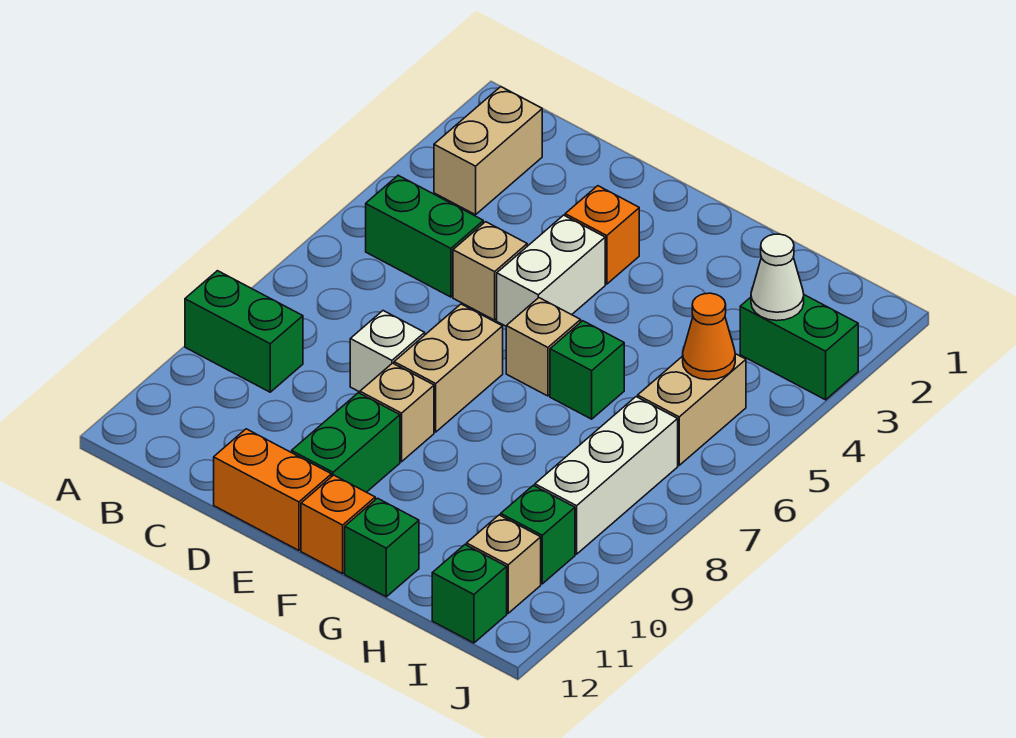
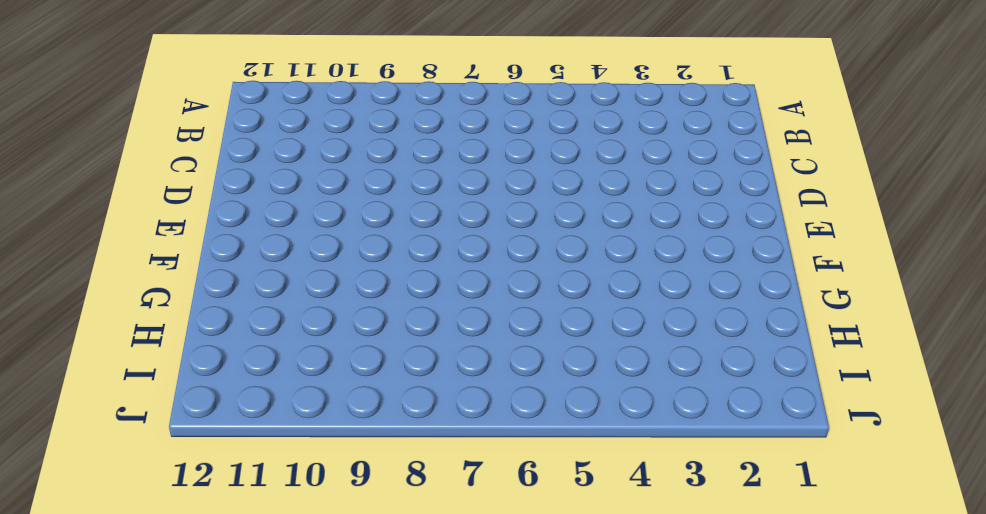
none -> green 1x2 brick [185,271,303,392]
none -> tan 1x2 brick [434,87,542,215]
none -> green 1x2 brick [366,175,483,297]

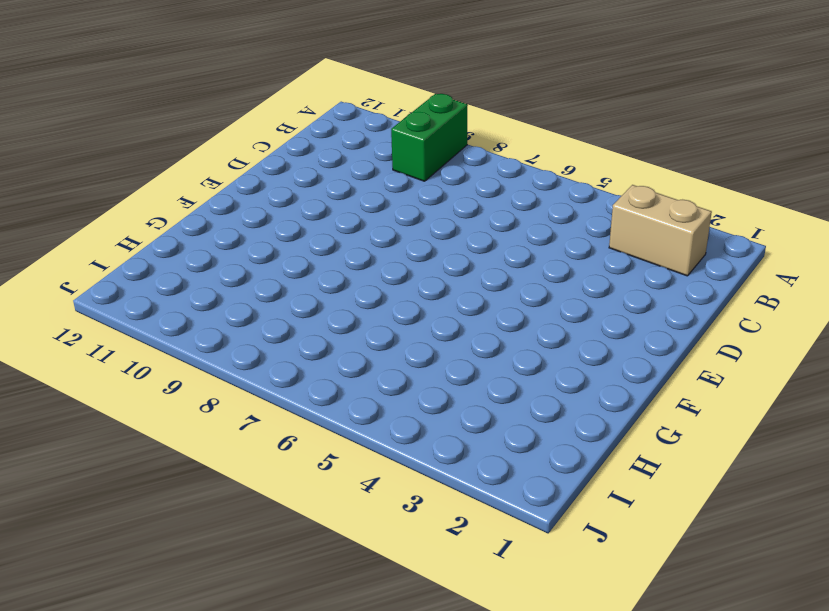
none -> green 1x2 brick [366,175,483,297]
none -> tan 1x1 brick [453,222,527,320]
none -> white 1x1 brick [350,311,425,392]

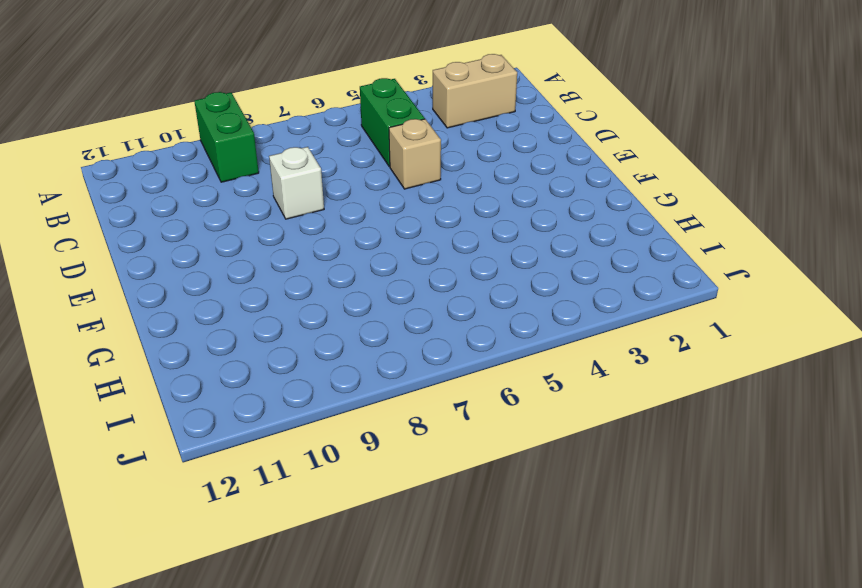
none -> orange 1x2 brick [214,429,332,550]
none -> orange 1x1 brick [565,186,639,284]
none -> white 1x2 brick [497,215,605,326]

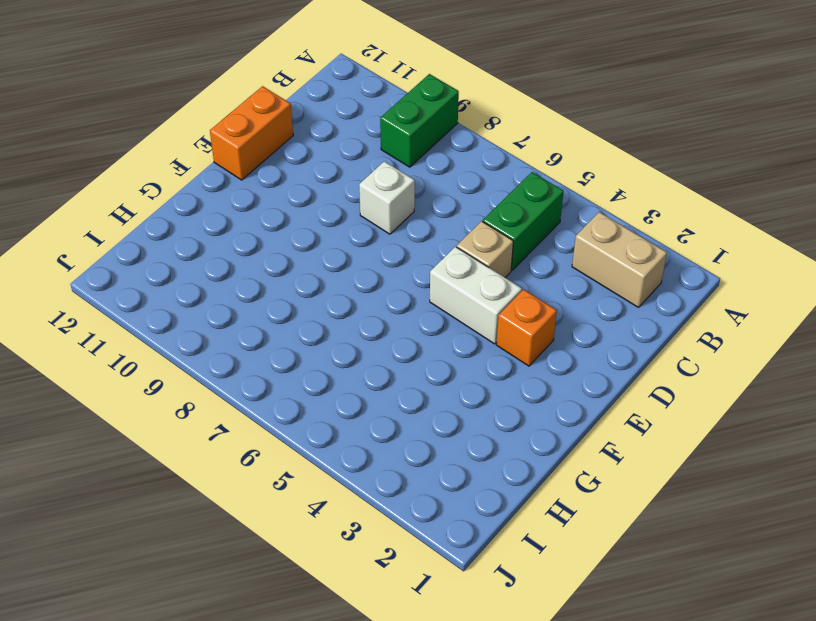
none -> tan 1x2 brick [394,304,503,432]
none -> tan 1x1 brick [360,363,434,462]
none -> green 1x2 brick [292,393,400,492]

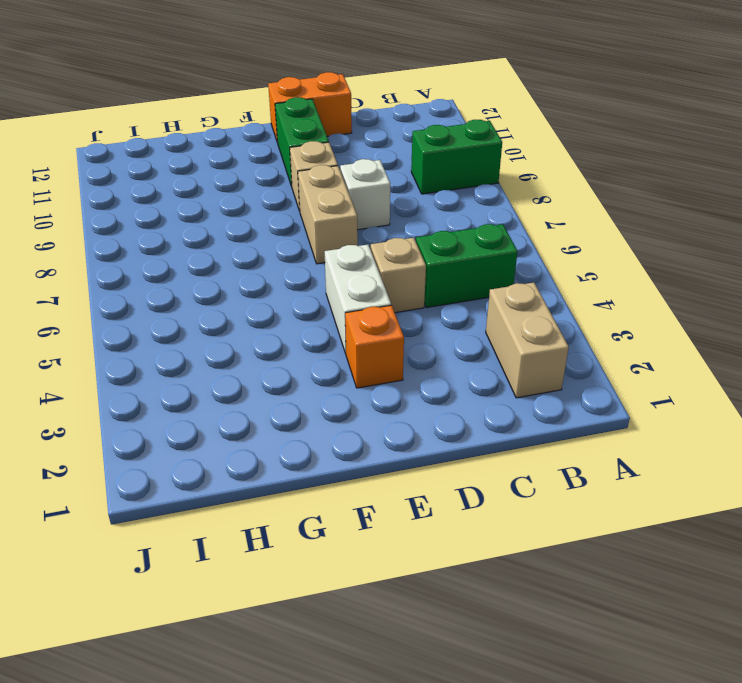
none -> tan 1x1 brick [506,298,581,396]
none -> orange 1x1 brick [301,475,375,574]
none -> green 1x1 brick [550,321,624,419]

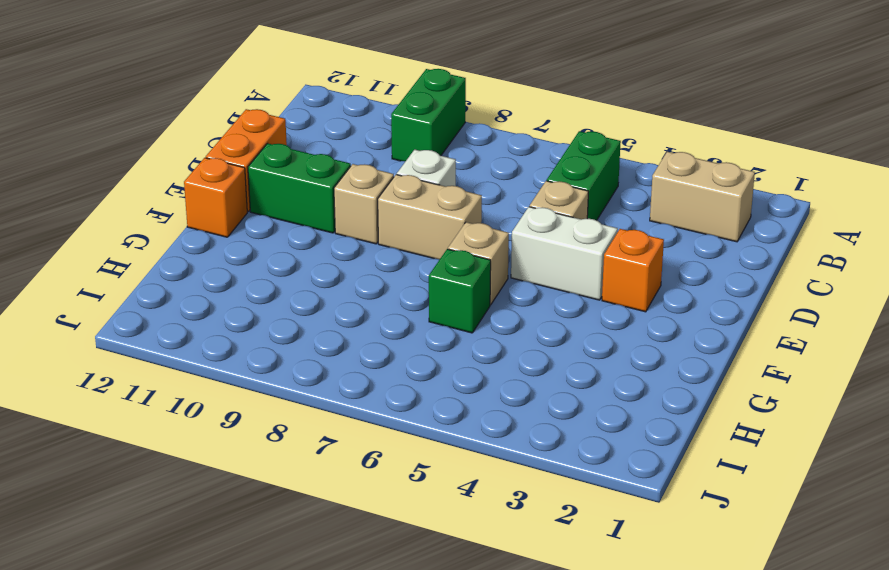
none -> green 1x1 brick [345,498,419,597]
none -> green 1x2 brick [740,295,858,400]
none -> tan 1x2 brick [638,354,746,465]

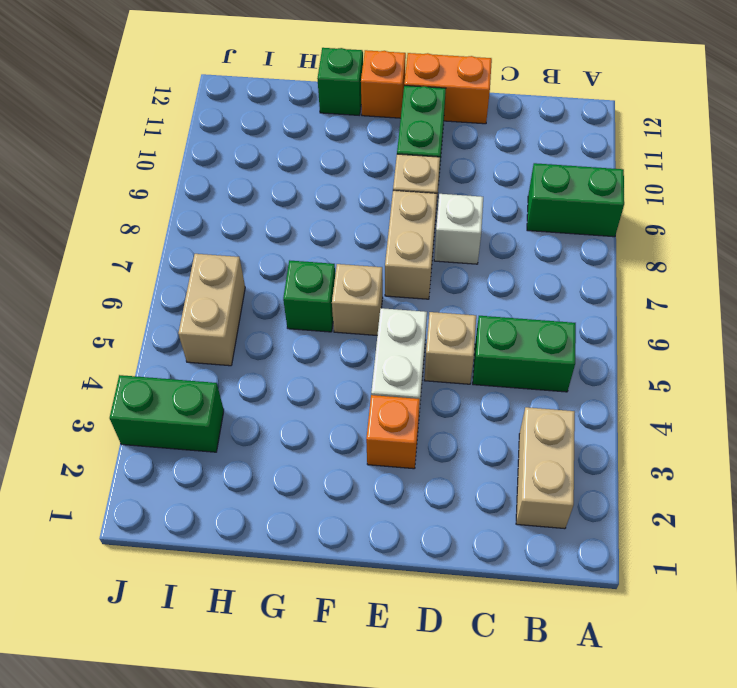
none -> white 1x3 brick [535,397,678,554]
none -> green 1x1 brick [501,485,575,584]
none -> tan 1x1 brick [467,515,541,613]

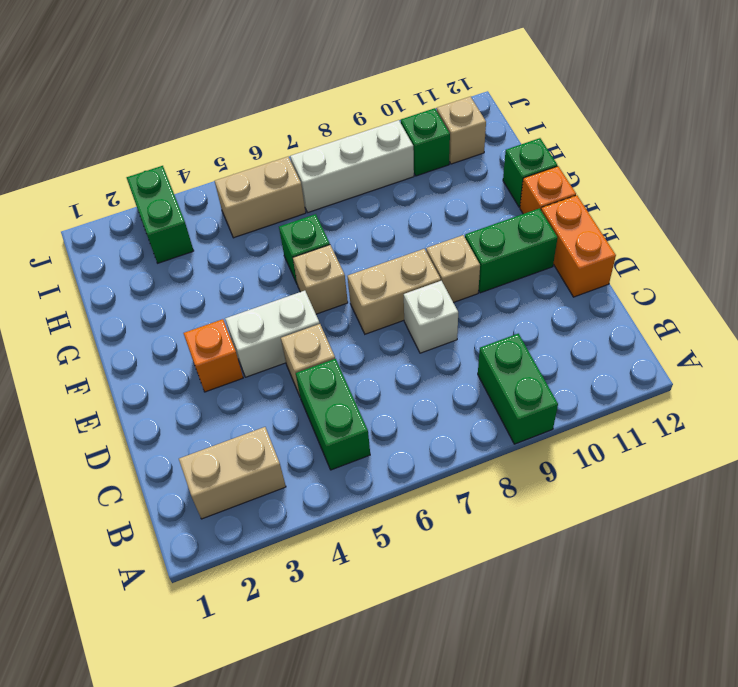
none -> green 1x1 brick [432,545,507,643]
none -> white 1x1 cone [751,234,804,321]
none -> orange 1x1 cone [683,293,735,380]

